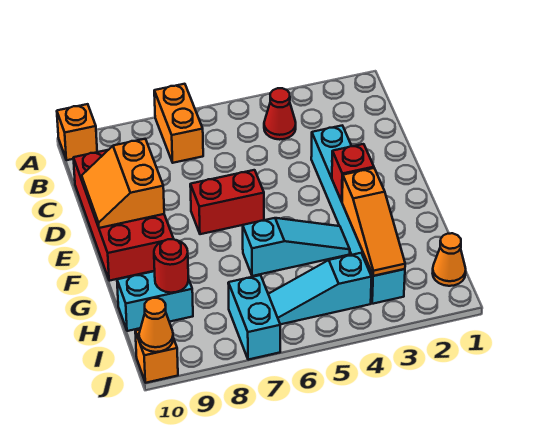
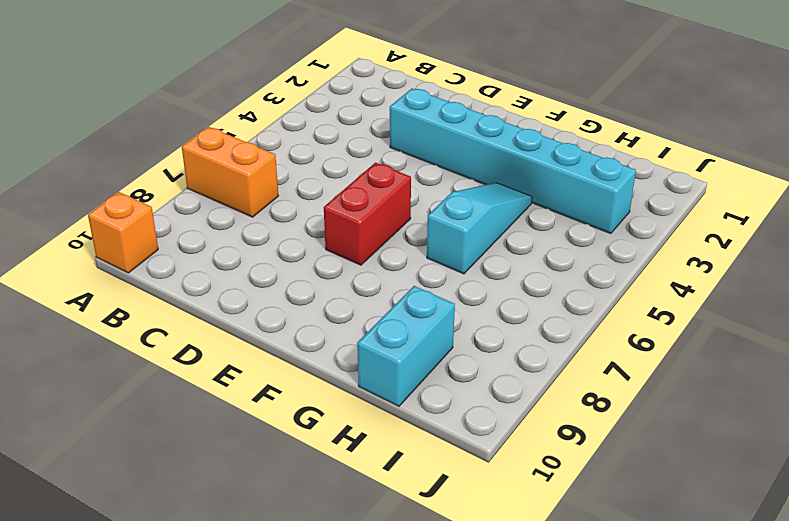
none -> red 1x1 cone [264,88,296,140]
none -> red 2x4 brick [73,150,173,281]
none -> orange 1x1 cone [433,233,466,286]

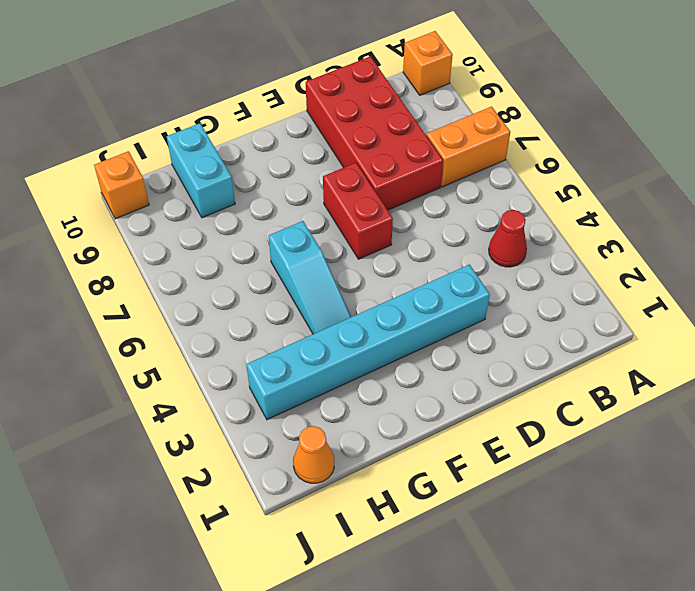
red 2x4 brick [306,56,443,210] -> red 2x4 brick turned to [73,150,173,281]
none -> cyan 1x3 slope [268,253,372,324]
none -> cyan 1x2 brick [228,275,280,360]
none -> orange 2x2 slope [82,139,164,228]

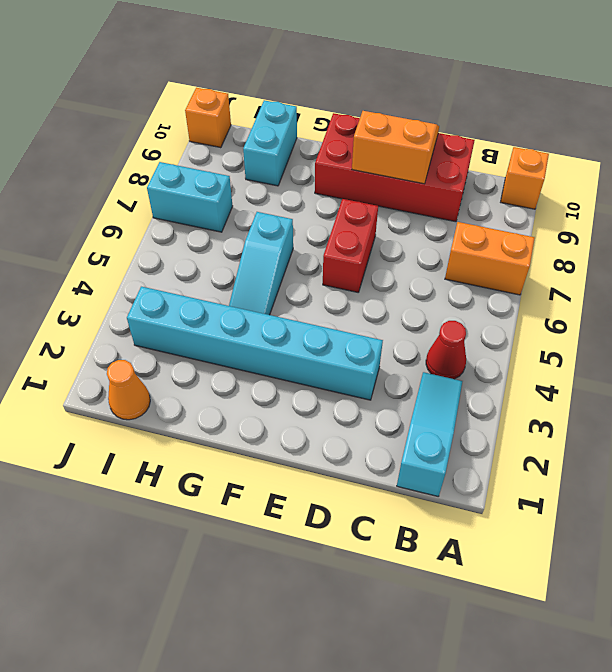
cyan 1x3 slope [397,372,462,496] -> cyan 1x3 slope moved to [268,253,372,324]
none -> red 1x1 brick [332,144,374,201]
none -> orange 1x3 slope [342,168,405,276]
none -> red 1x1 round brick [154,239,188,293]

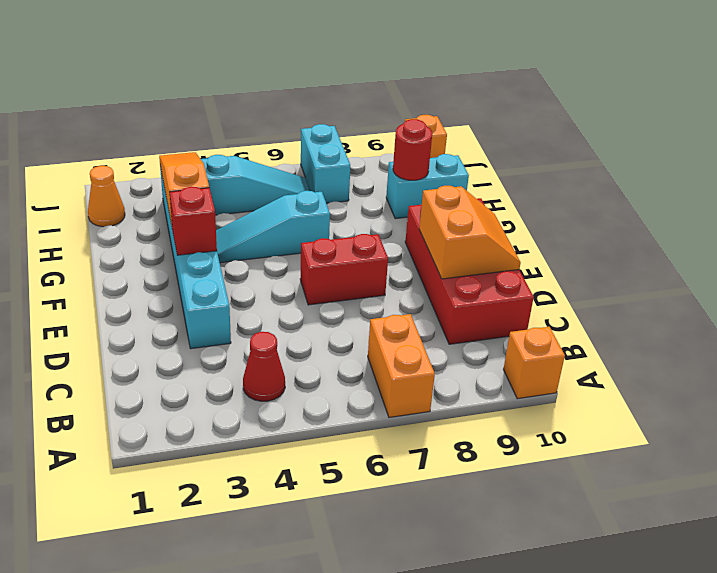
none -> orange 1x1 cone [139,298,173,352]

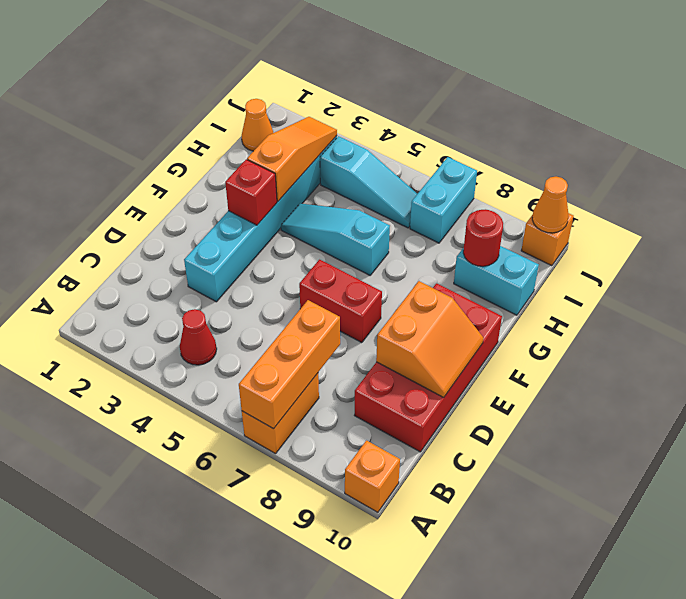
orange 1x3 brick [239,300,340,429] -> none

